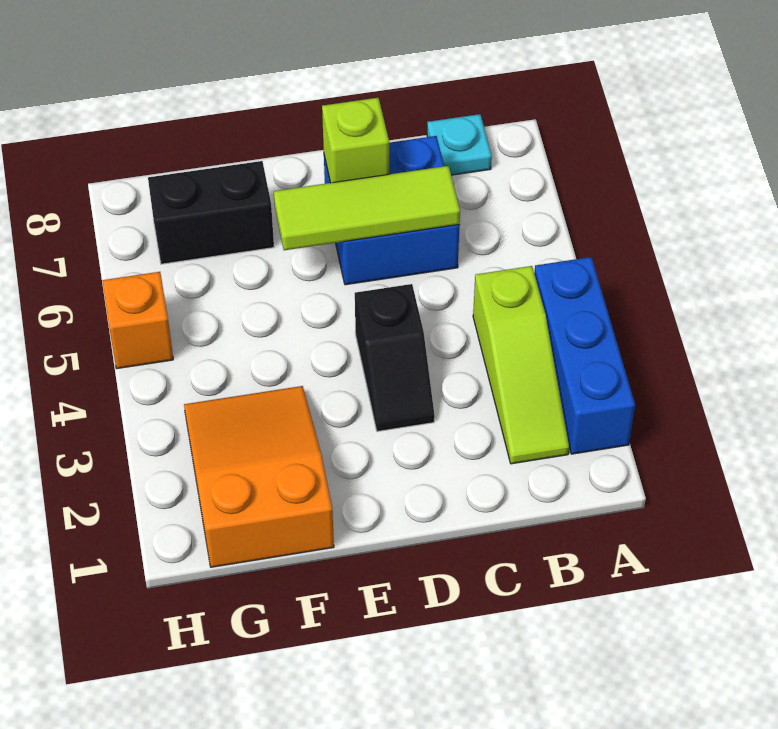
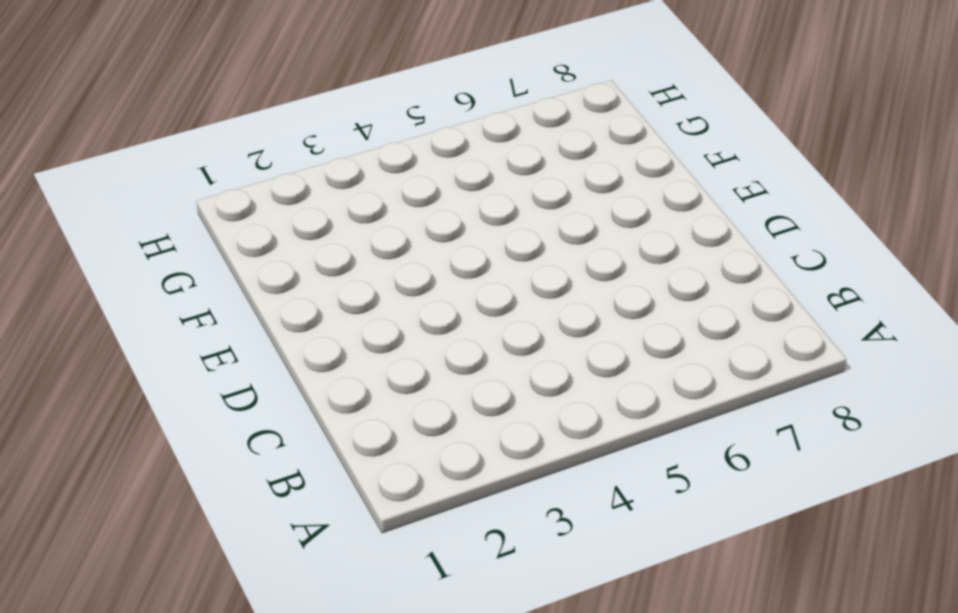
none -> blue 1x3 brick [534,257,635,454]
none -> lime 1x3 slope [473,266,569,464]

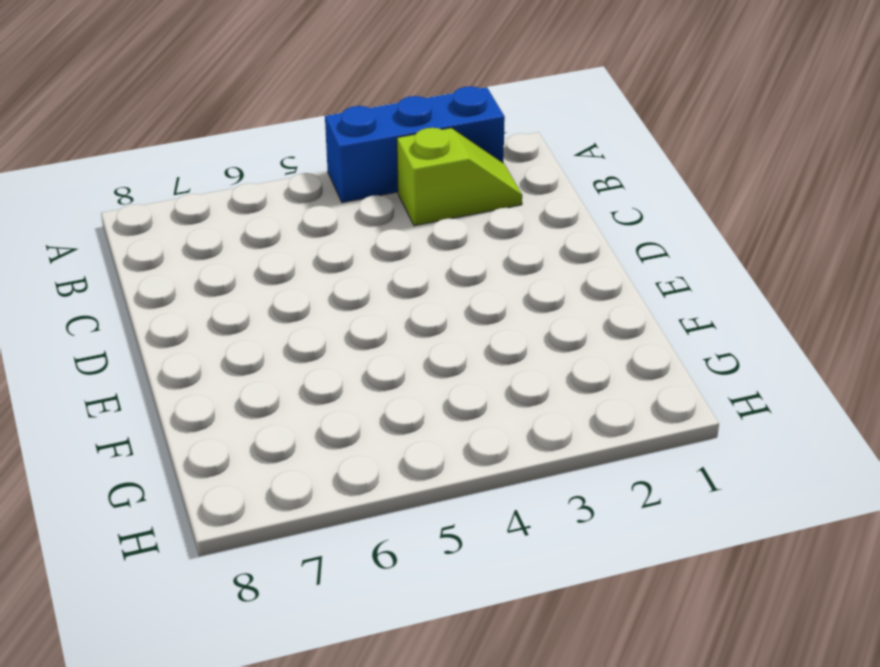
lime 1x2 slope [397,128,522,226] -> lime 1x3 slope [473,266,569,464]
none -> cyan 1x1 plate [427,114,492,175]
none -> blue 2x2 brick [324,136,460,285]

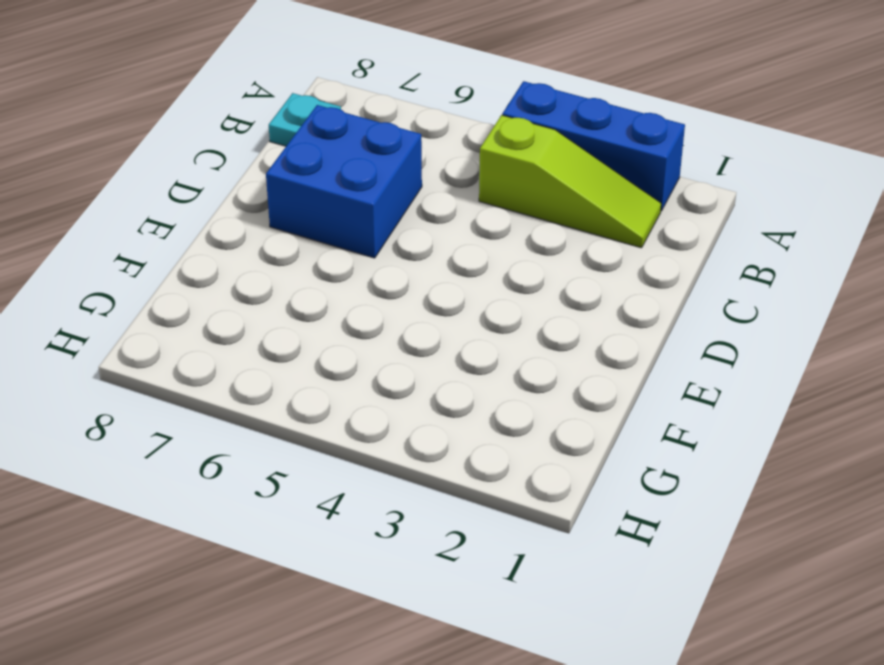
none -> black 1x2 slope [355,284,435,431]
none -> orange 2x3 slope [184,386,334,567]

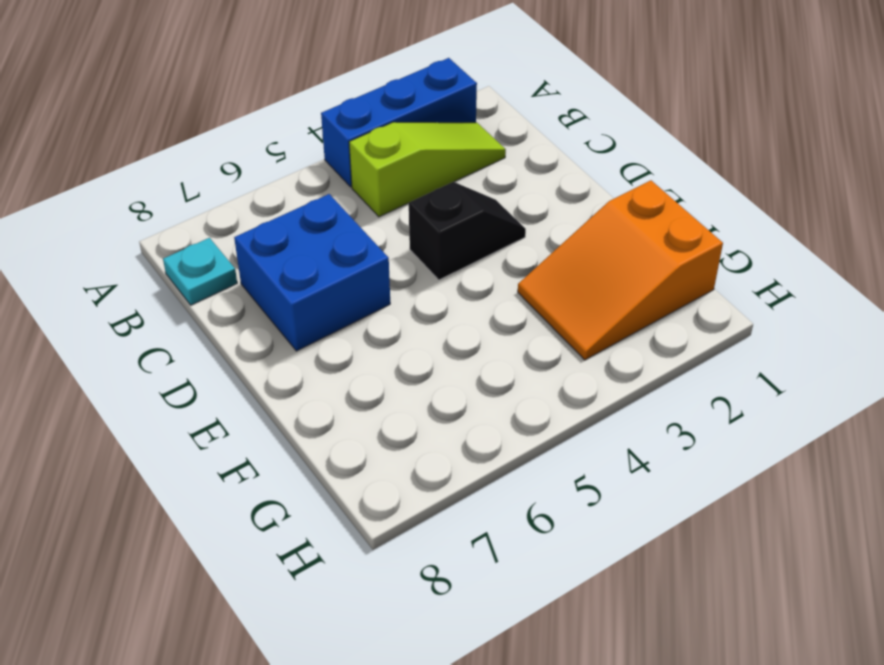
none -> black 1x2 brick [148,161,274,264]
none -> orange 1x1 brick [102,272,173,369]

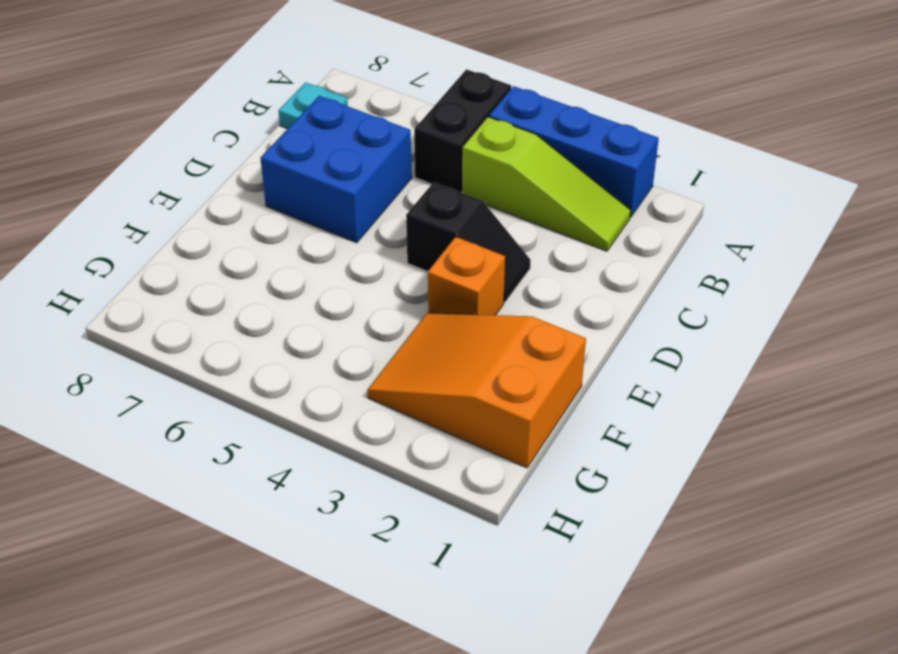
black 1x2 brick [414,69,511,193] -> black 1x2 brick moved to [148,161,274,264]
orange 1x1 brick [428,237,505,315] -> orange 1x1 brick moved to [102,272,173,369]
none -> lime 1x3 tile [274,166,460,250]
none -> lime 1x1 brick [322,98,389,183]

